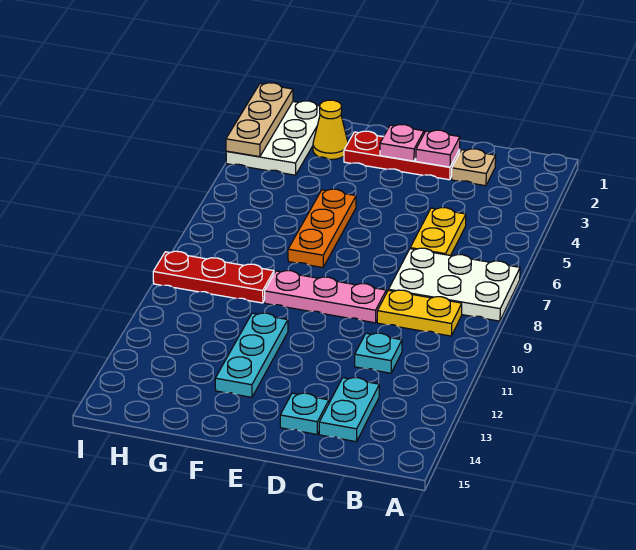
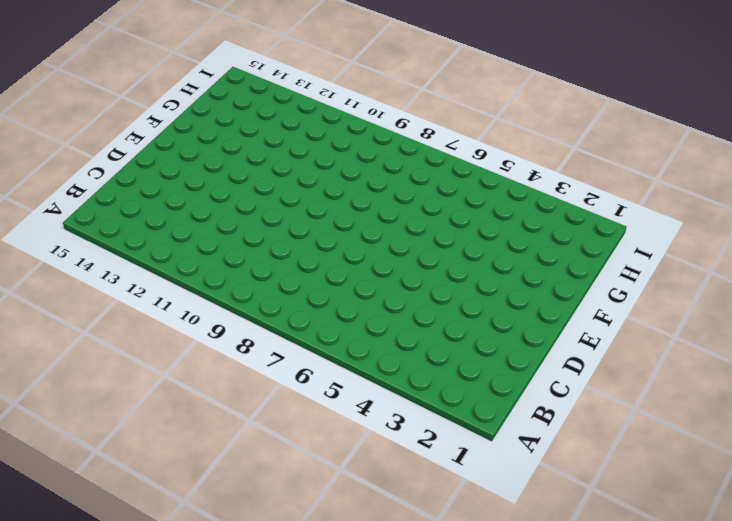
none -> white 2x3 plate [389,248,520,321]
none -> yellow 1x2 plate [377,290,462,336]
none -> tan 1x1 plate [452,149,496,186]

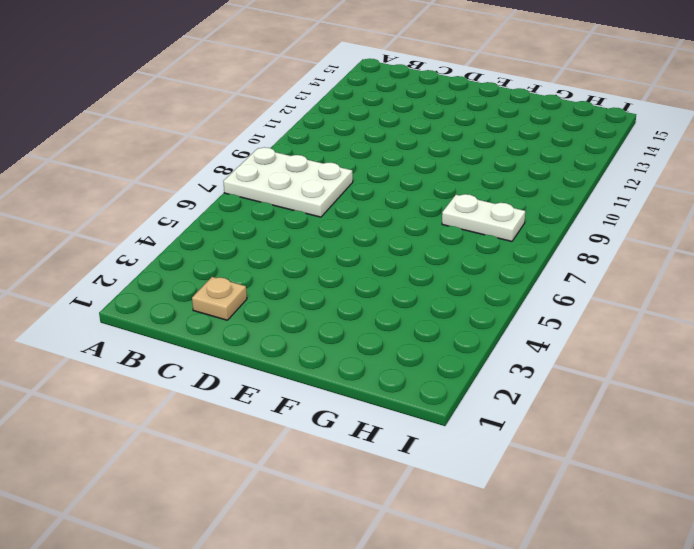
white 1x2 plate [442,194,525,241] -> none
none -> yellow 1x2 plate [377,290,462,336]
none -> yellow 1x2 plate [410,208,466,256]
none -> cyan 1x1 plate [355,333,402,373]

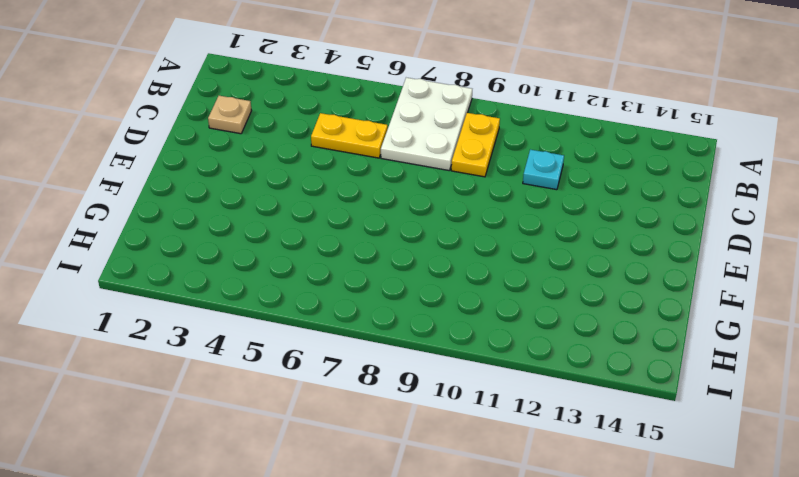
none -> cyan 1x2 plate [319,378,379,442]
none -> red 1x3 plate [344,131,460,180]
none -> pink 1x3 plate [265,271,386,323]

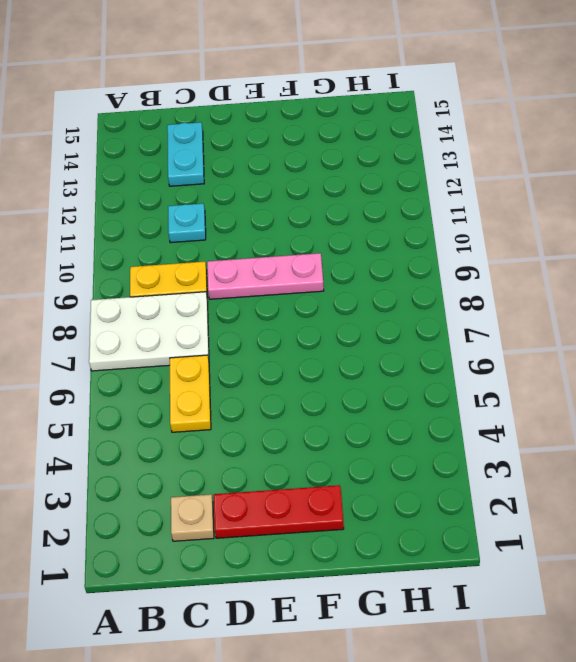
none -> cyan 1x1 plate [280,393,329,434]
none -> orange 1x3 plate [288,189,356,268]
none -> cyan 1x3 plate [215,313,288,397]

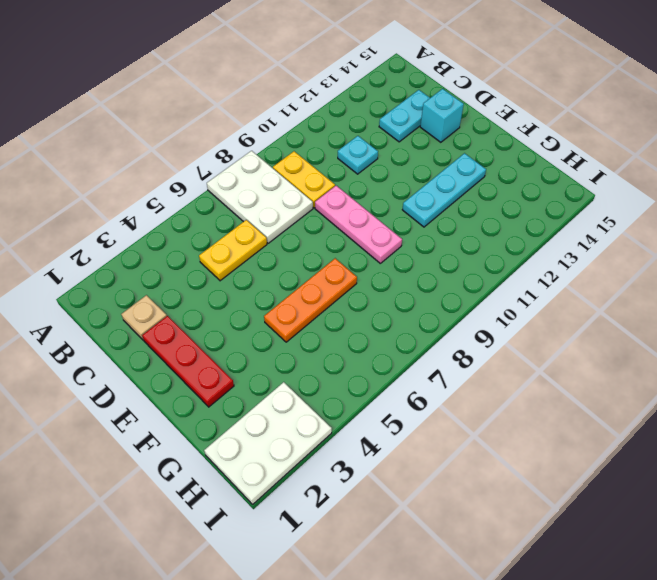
cyan 1x1 brick [420,89,464,142] -> cyan 1x1 plate [280,393,329,434]
none -> yellow 1x1 cone [313,100,348,160]
none -> red 1x3 plate [153,251,274,303]
none -> pink 1x1 plate [416,130,460,167]

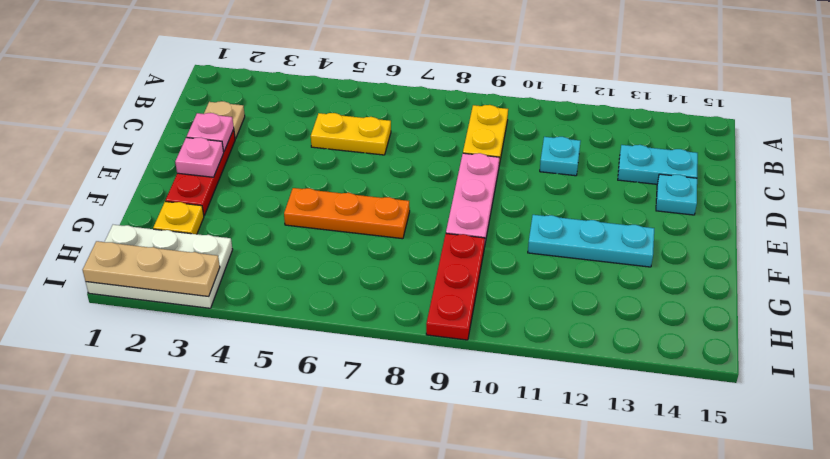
yellow 1x1 plate [153,201,204,234] -> yellow 1x1 cone [313,100,348,160]
none -> white 2x3 plate [389,248,520,321]

